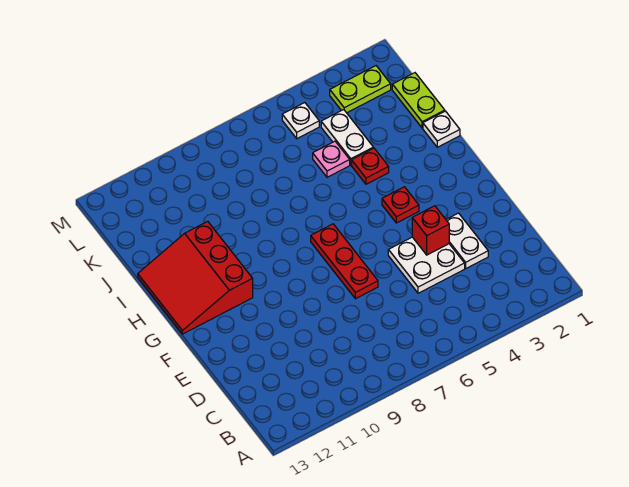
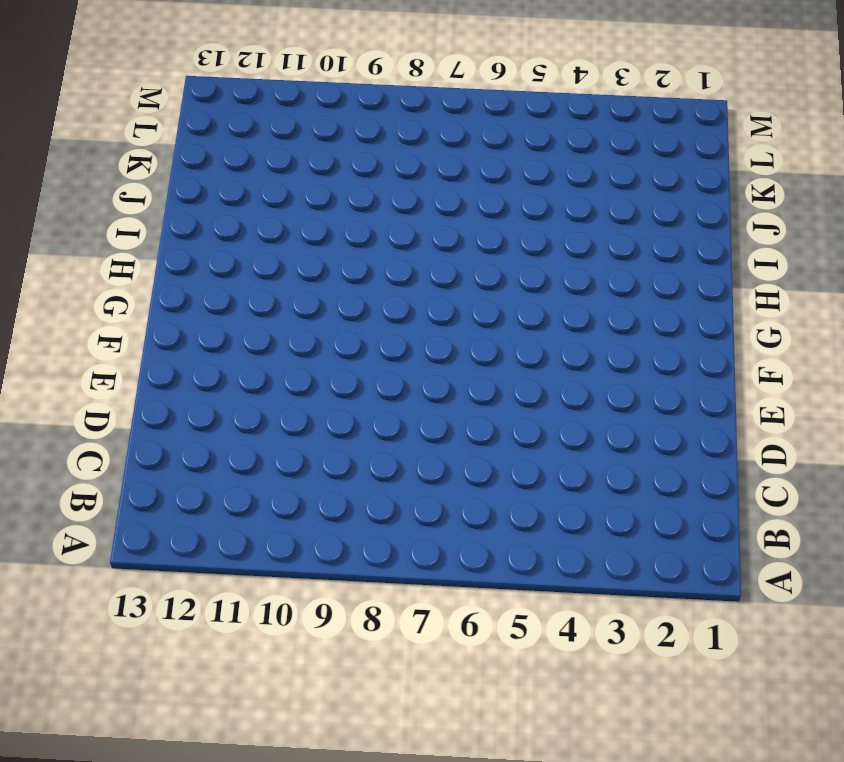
none -> white 1x2 plate [446,213,488,268]
none -> white 2x2 plate [388,237,465,293]
none -> red 1x3 plate [311,224,378,299]

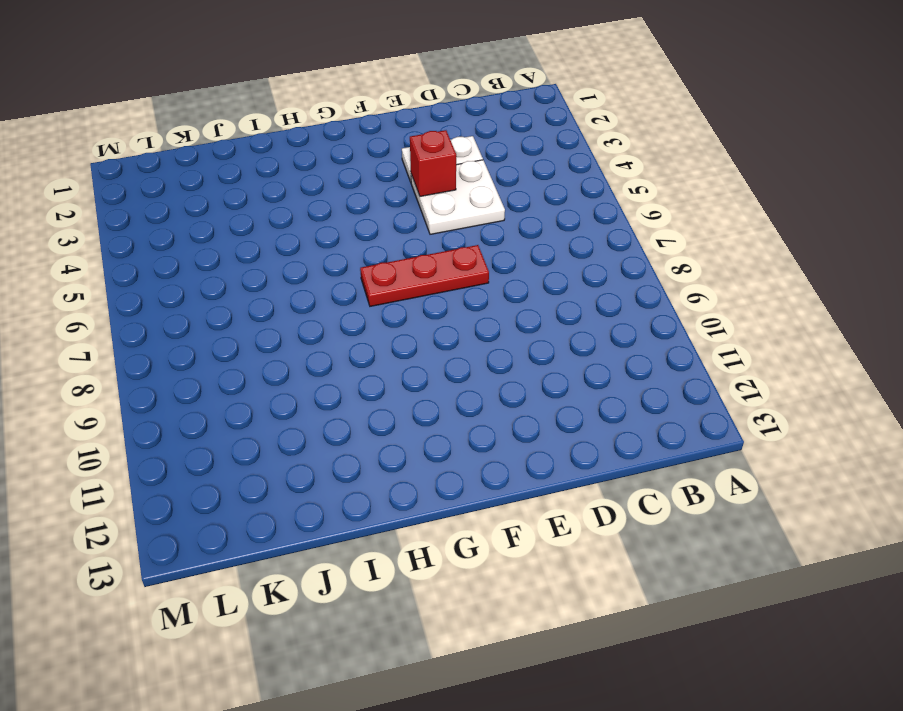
none -> red 1x1 plate [382,187,419,223]
none -> red 3x3 slope [138,221,253,334]
none -> white 1x1 plate [423,111,460,147]

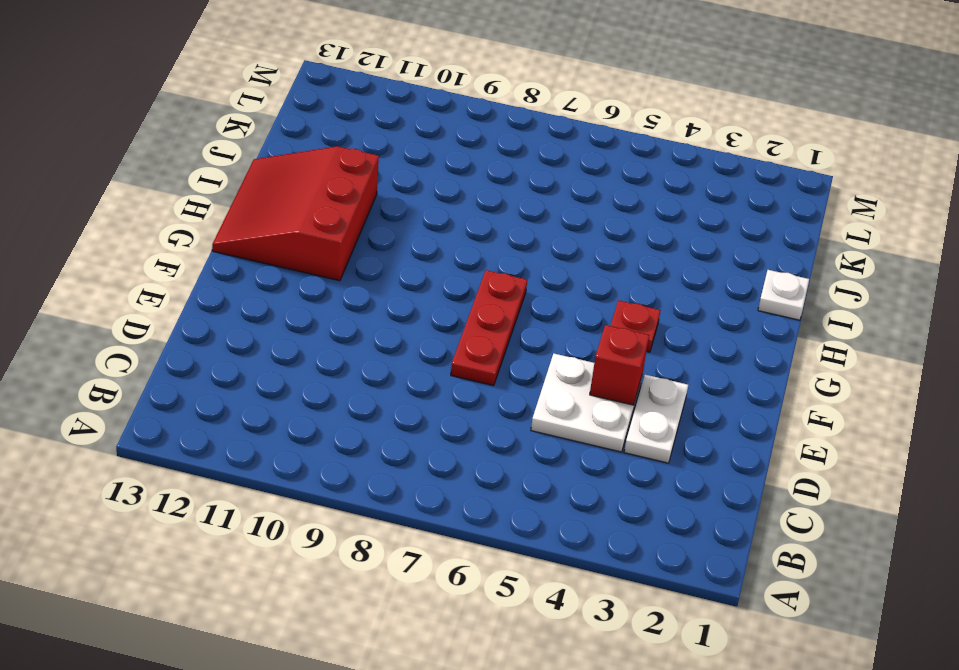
none -> red 1x1 plate [352,148,389,184]
none -> lime 1x2 plate [392,73,445,128]
none -> white 1x2 plate [321,110,373,165]

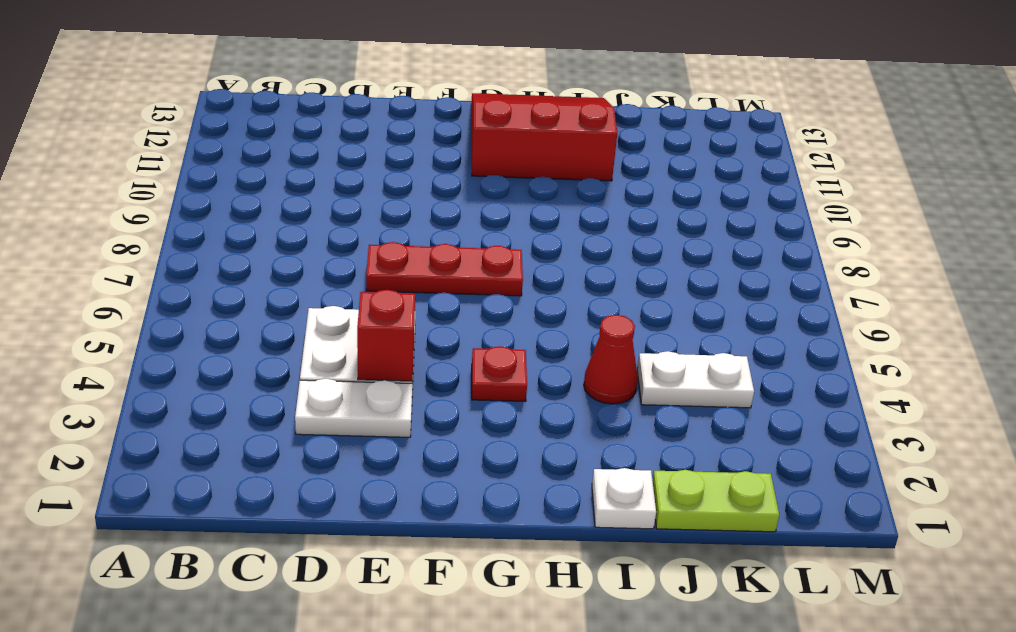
red 1x1 cone [584,315,638,404] -> red 1x1 plate [352,148,389,184]
none -> pink 1x1 plate [313,141,350,177]
none -> lime 1x2 plate [330,66,391,113]
none -> white 1x1 plate [282,103,319,139]

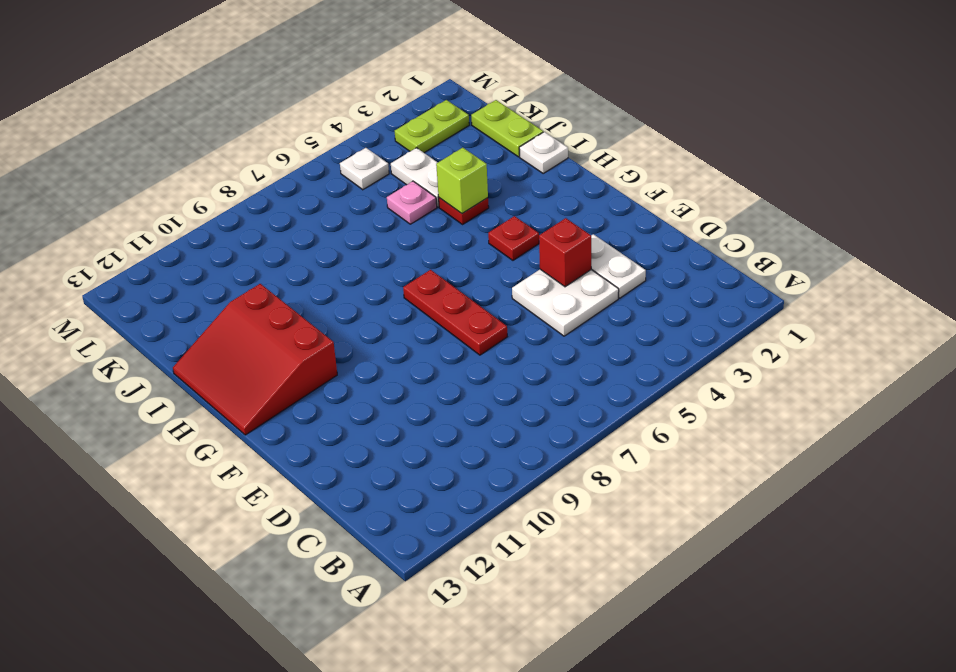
lime 1x1 brick [436,148,488,213] -> none

